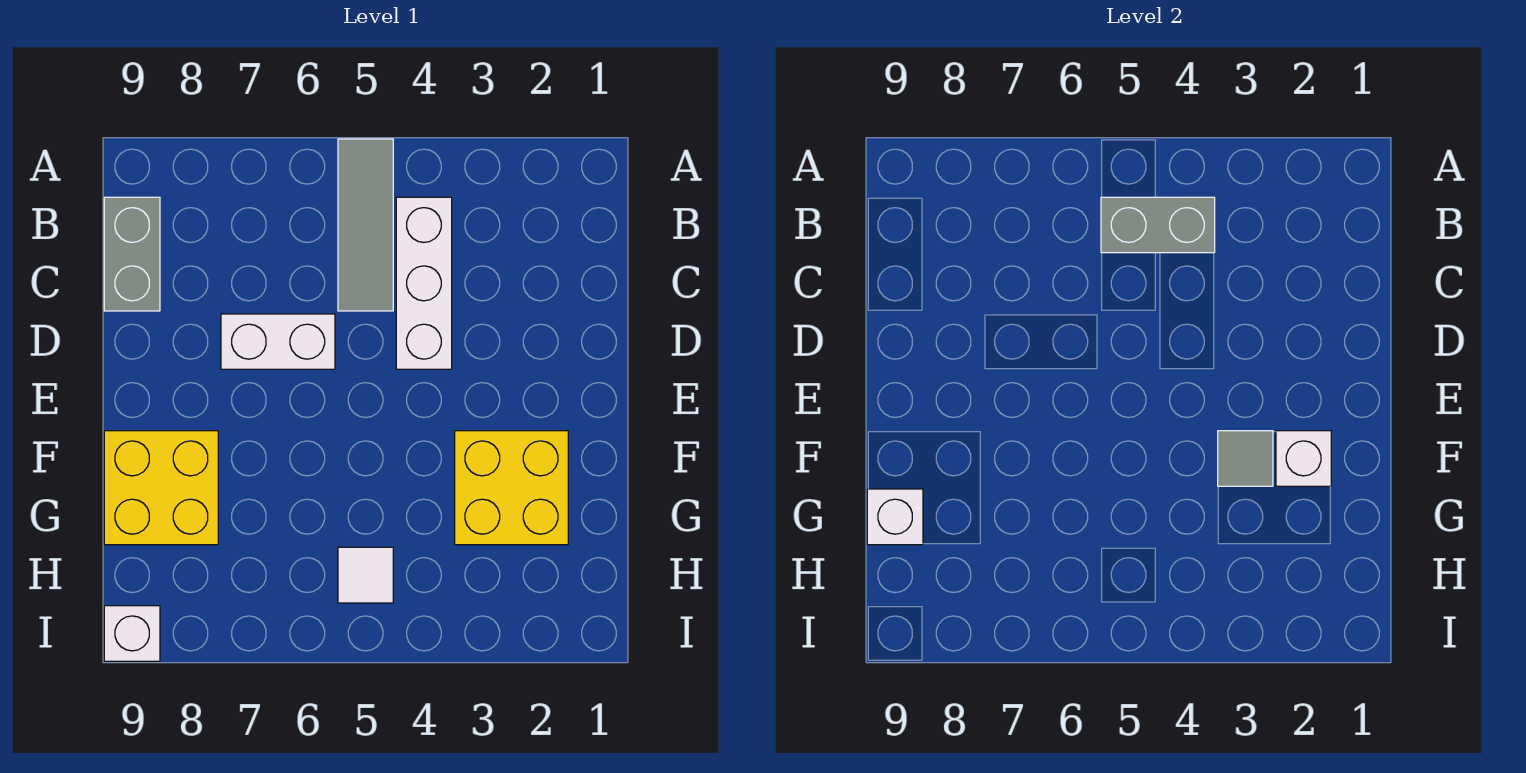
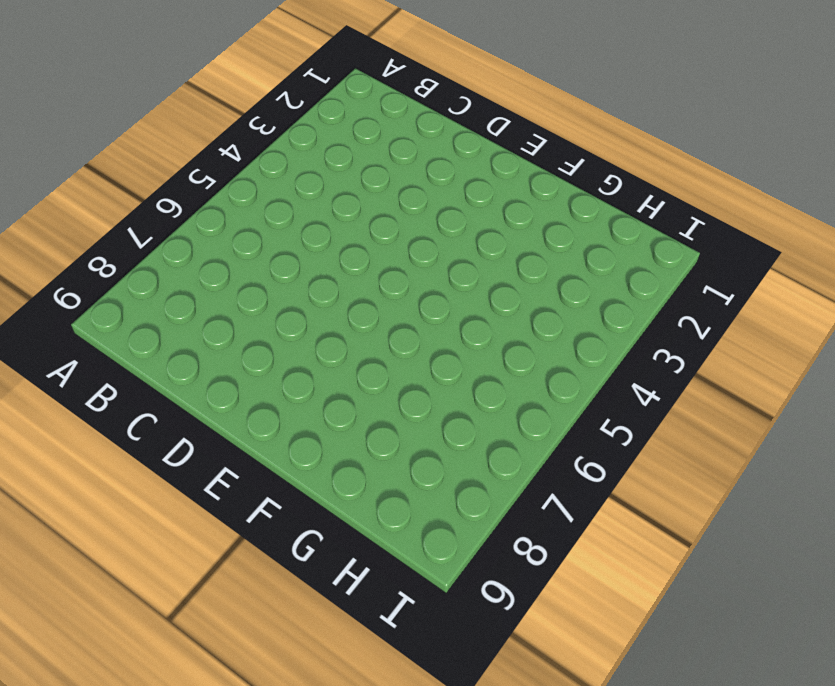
none -> grey 1x3 tile [338,139,393,311]
none -> white 1x3 brick [396,197,452,369]
none -> grey 1x2 brick [104,197,160,311]

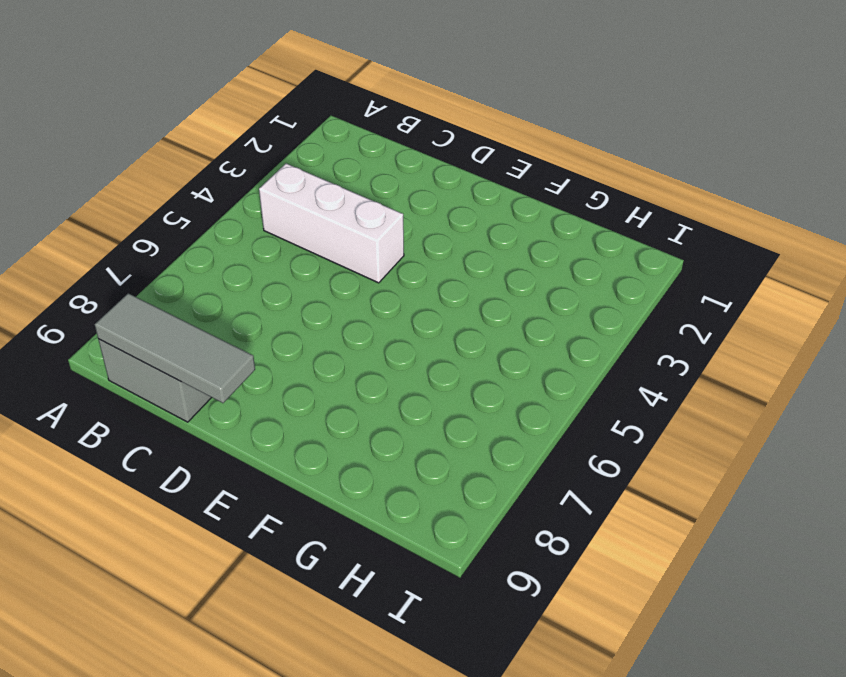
grey 1x3 tile [95,293,255,403] -> grey 1x3 tile moved to [338,139,393,311]
none -> white 1x2 brick [221,314,335,369]
none -> yellow 2x2 brick [455,431,568,545]
none -> yellow 2x2 brick [104,431,218,545]

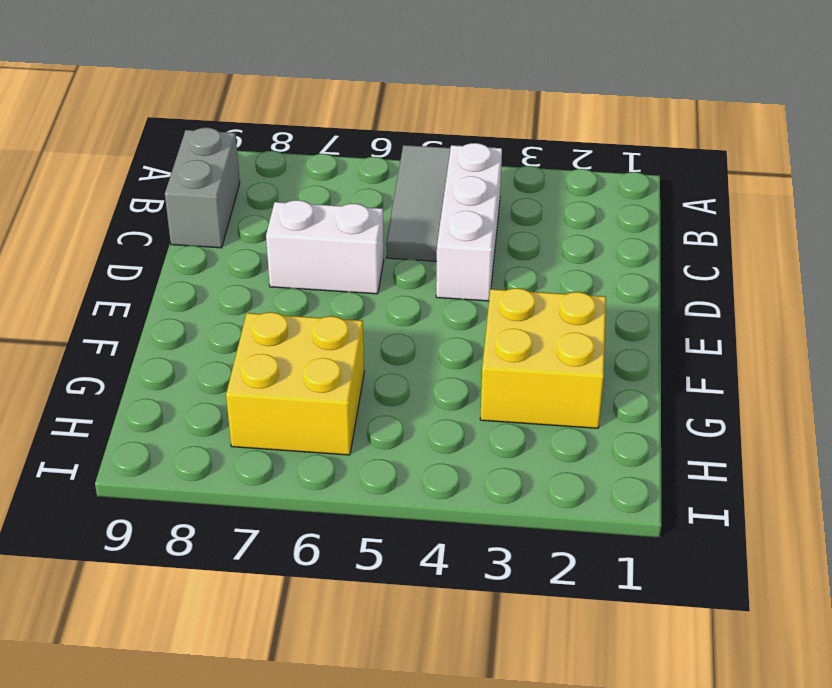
yellow 2x2 brick [226,312,364,455] -> yellow 2x2 brick moved to [104,431,218,545]
none -> white 1x1 tile [338,547,393,603]
none -> white 1x1 brick [104,606,160,661]
none -> grey 1x2 brick [1101,197,1215,253]

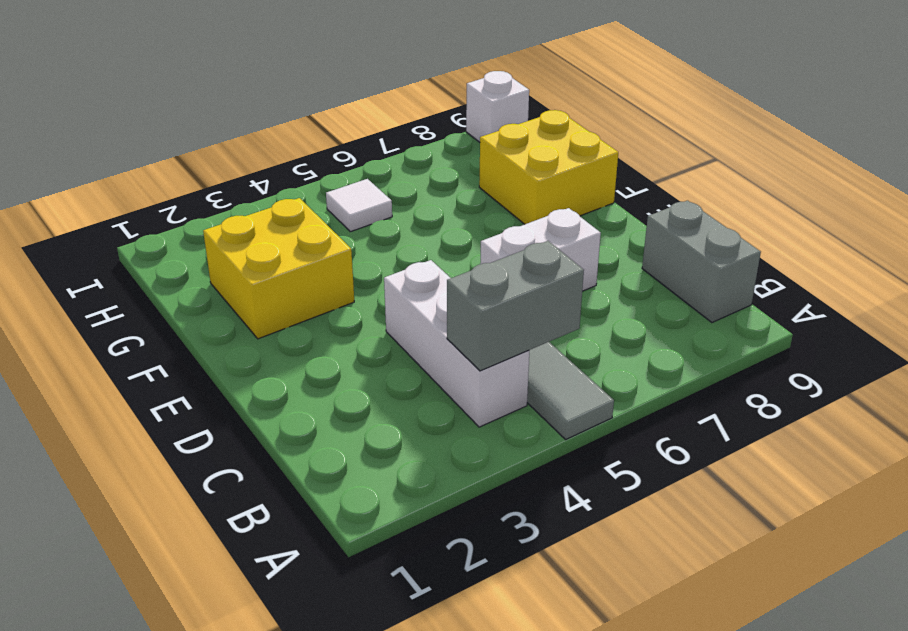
none -> white 1x1 brick [1276,431,1331,486]
none -> grey 1x1 tile [1218,431,1273,486]
none -> white 1x1 brick [867,489,923,545]

